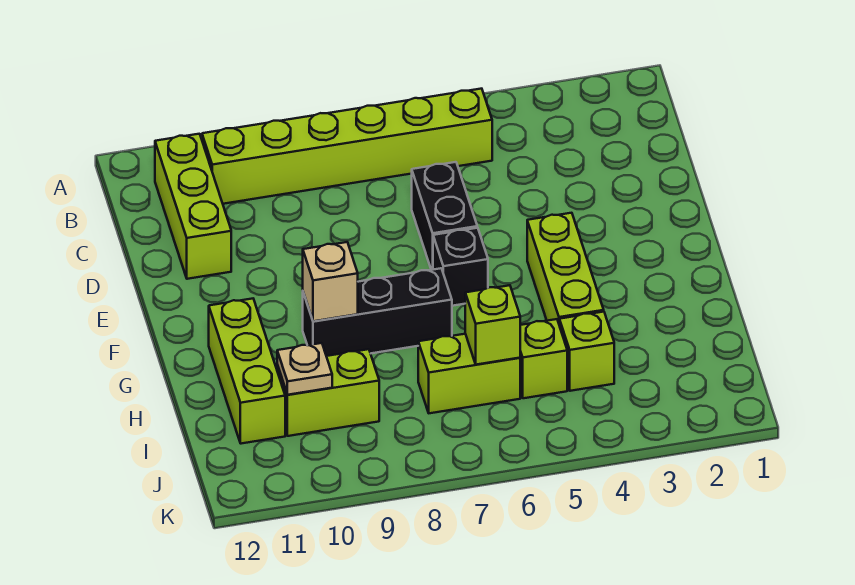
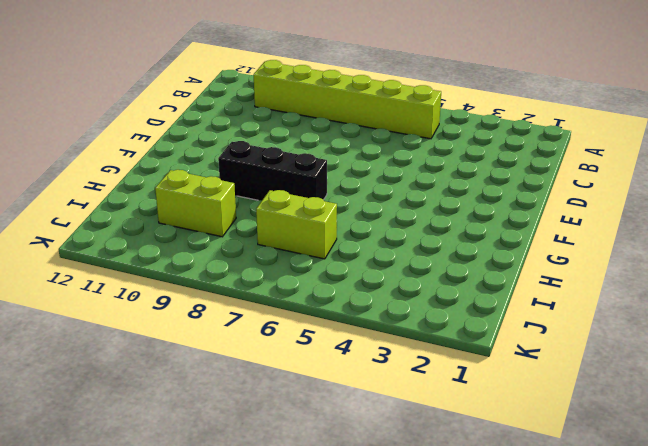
none -> lime 1x3 brick [155,134,231,279]
none -> black 1x2 brick [412,162,477,270]
none -> lime 1x3 brick [527,213,604,323]

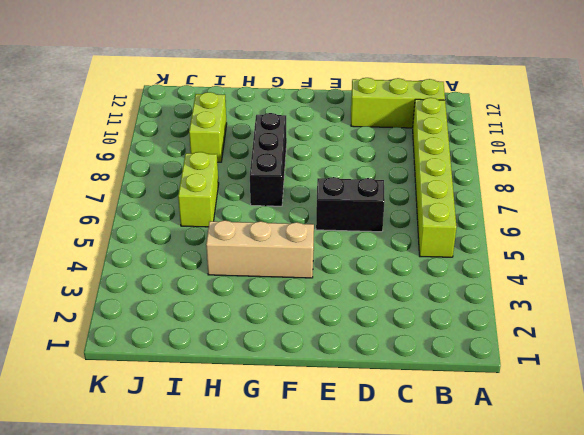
tan 1x3 brick [206,220,314,278] -> lime 1x3 brick [527,213,604,323]
none -> black 1x1 brick [433,228,488,306]
none -> lime 1x3 brick [209,299,285,444]
none -> lime 1x1 brick [559,312,614,391]

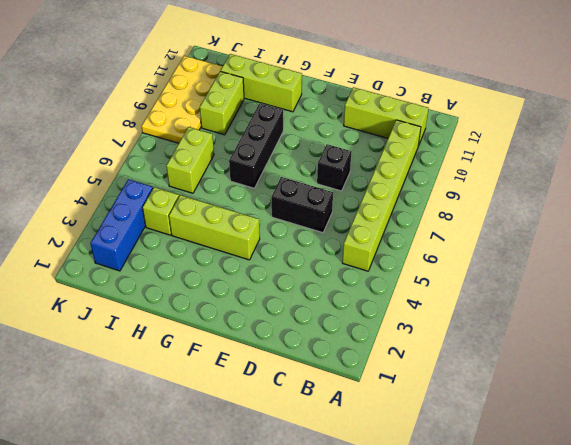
black 1x1 brick [317,144,352,191] -> black 1x1 brick moved to [433,228,488,306]
blue 1x3 brick [90,179,153,271] -> none
yellow 2x4 plate [142,56,223,143] -> none
none -> lime 1x1 brick [520,319,567,398]
none -> tan 1x1 brick [303,242,358,321]
none -> lime 1x1 brick [465,285,520,365]

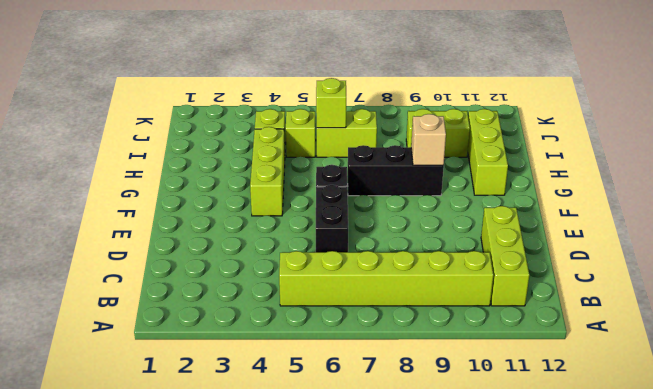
none -> tan 1x1 plate [277,343,332,395]

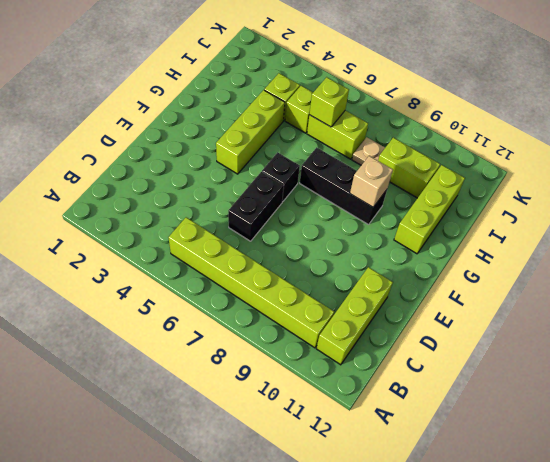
tan 1x1 plate [352,137,385,165] -> tan 1x1 plate moved to [277,343,332,395]

